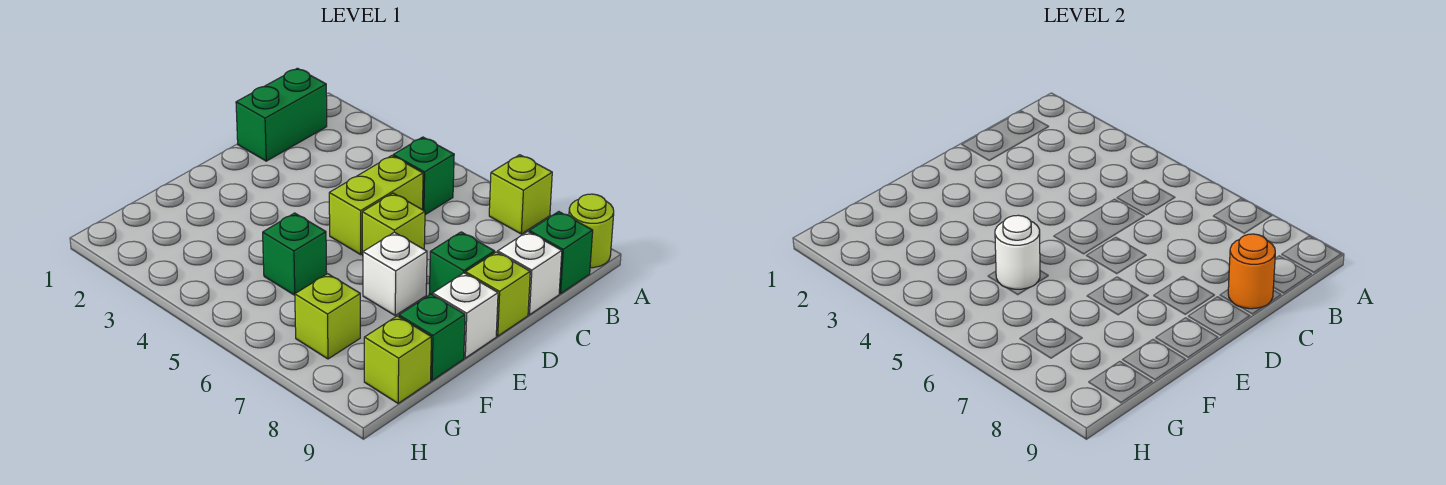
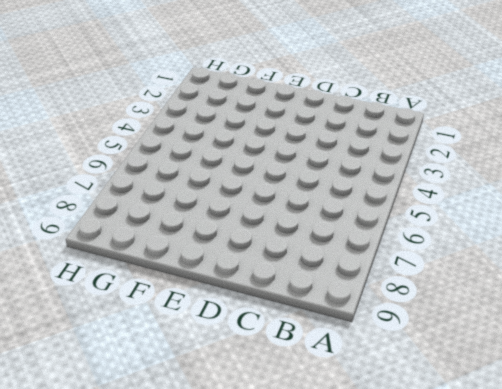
none -> lime 1x1 brick [489,155,552,234]
none -> lime 1x1 round brick [569,194,614,268]
none -> green 1x2 brick [236,68,327,161]

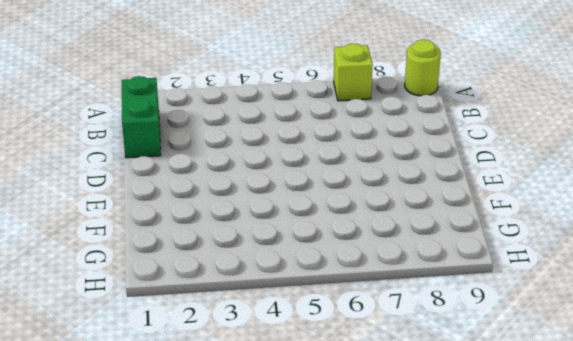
none -> green 1x1 brick [393,137,454,215]
none -> green 1x1 brick [529,212,593,294]
none -> lime 1x2 brick [329,156,423,254]

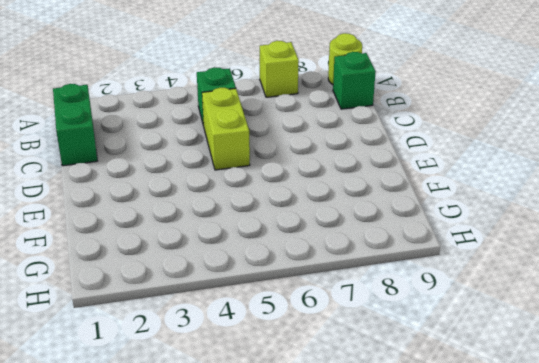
none -> white 1x1 brick [498,232,562,315]
none -> lime 1x1 brick [362,193,425,256]
none -> green 1x1 brick [429,232,494,295]

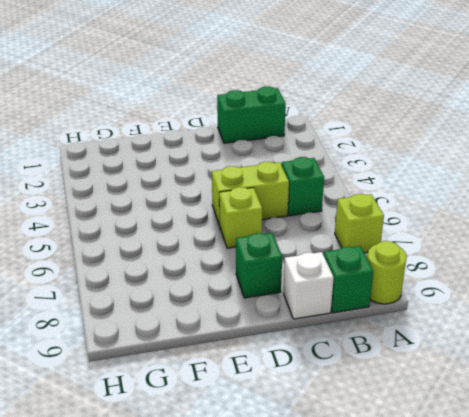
none -> lime 1x1 brick [465,252,530,336]
none -> white 1x1 brick [363,232,427,315]
none -> white 1x1 brick [433,273,498,358]

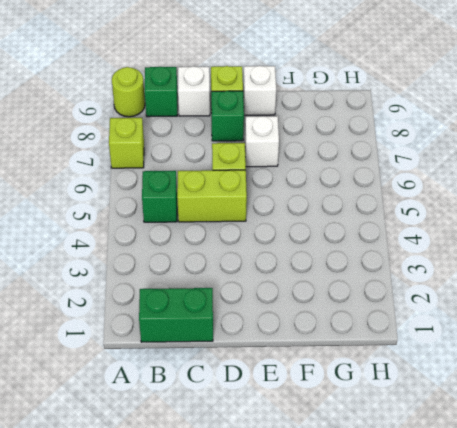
none -> green 1x1 brick [263,213,327,295]
none -> green 1x1 brick [399,294,465,380]
none -> lime 1x1 brick [295,274,360,359]

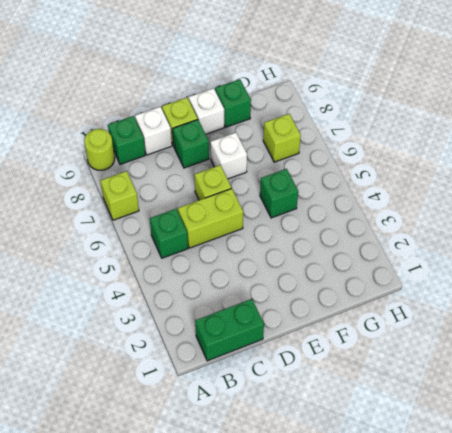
none -> lime 1x1 brick [364,316,431,403]
none -> orange 1x1 round brick [1228,234,1275,309]
none -> white 1x1 round brick [995,215,1040,289]

